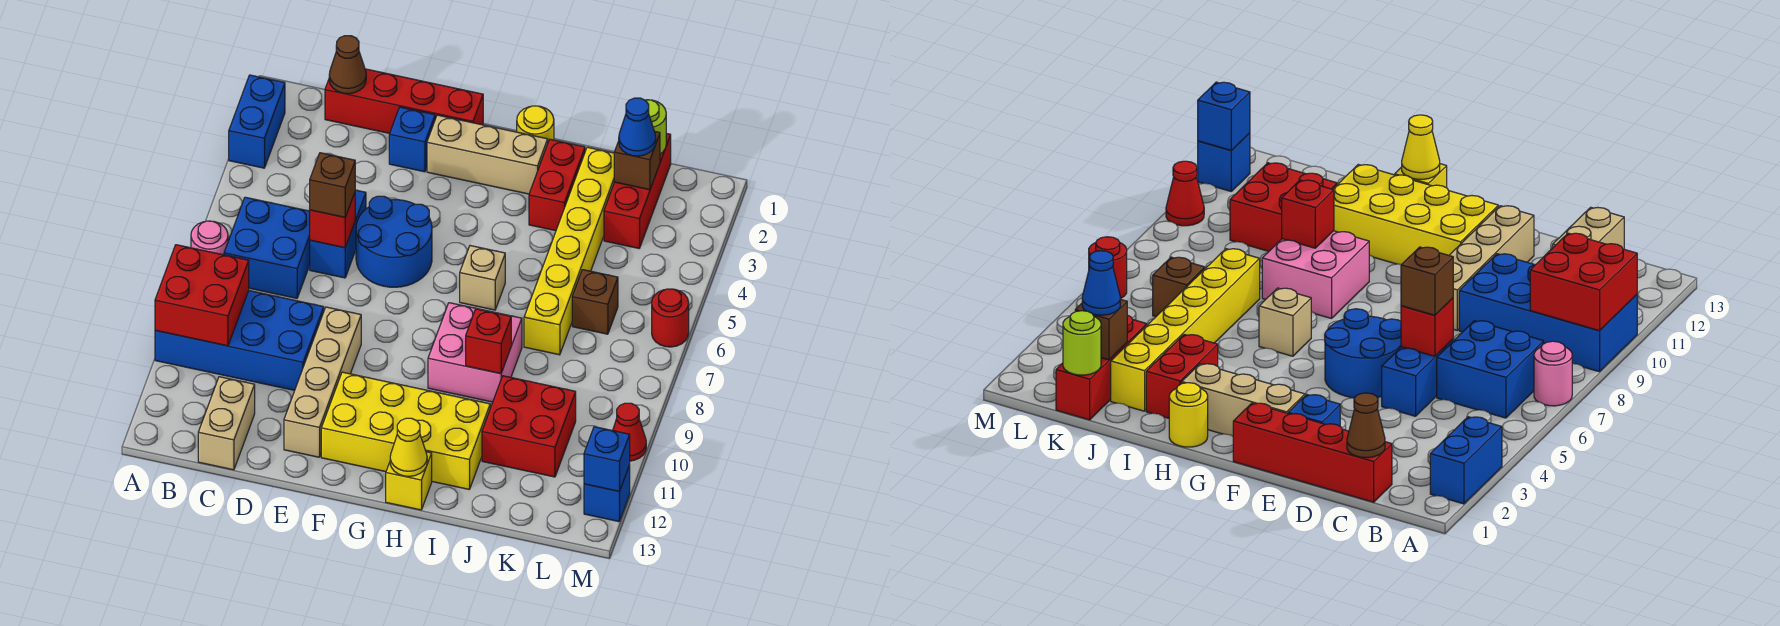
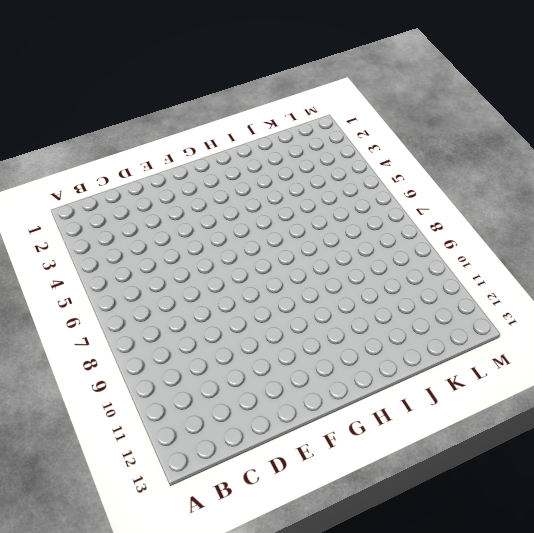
none -> blue 1x2 brick [229,75,285,168]
none -> pink 1x1 round brick [191,221,228,255]
none -> blue 2x4 brick [155,291,324,390]
none -> blue 2x2 brick [224,197,310,298]

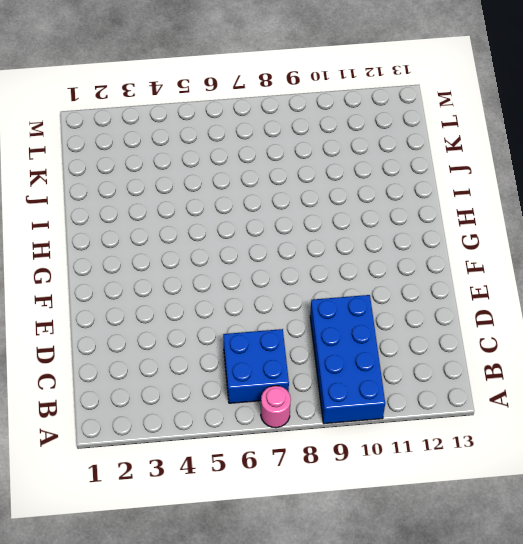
none -> blue 1x2 brick [229,75,285,168]
none -> red 1x4 brick [325,69,483,133]
none -> tan 1x2 brick [198,377,255,470]
none -> blue 1x2 brick [310,190,366,278]

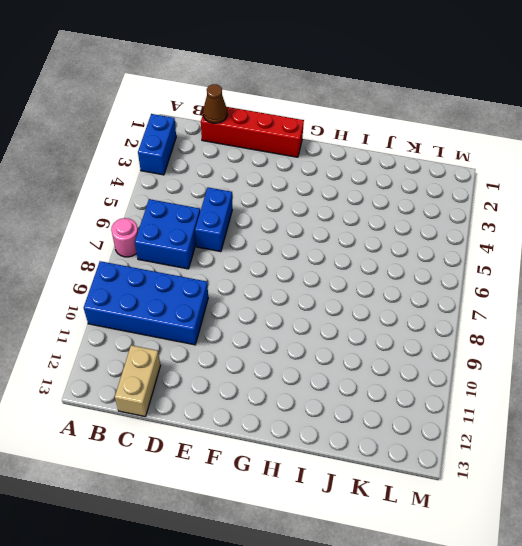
none -> blue 1x1 brick [389,107,435,172]
none -> blue 2x2 round brick [356,196,432,287]
none -> tan 1x4 brick [284,307,361,457]
none -> tan 1x3 brick [427,115,548,194]

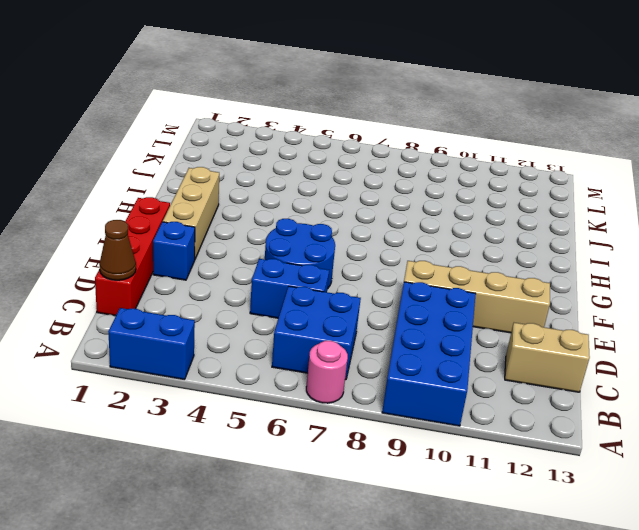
none -> yellow 2x4 brick [321,372,490,489]
none -> yellow 1x1 round brick [517,106,554,142]
none -> tan 1x1 brick [460,246,505,310]
none -> pink 2x2 brick [428,303,522,402]

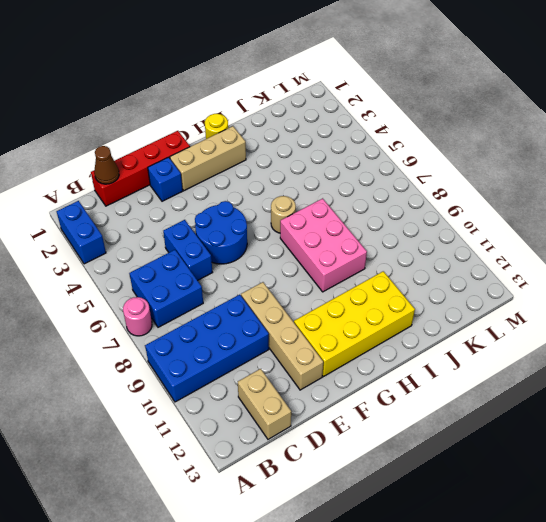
tan 1x1 round brick [271,196,296,233] -> tan 1x1 brick [460,246,505,310]
pink 2x3 brick [280,198,367,292] -> pink 2x2 brick [428,303,522,402]
none -> yellow 1x1 brick [386,452,432,510]
none -> red 1x2 brick [529,139,585,231]
none -> yellow 1x6 brick [524,147,614,355]
none -> red 2x2 brick [482,376,576,477]

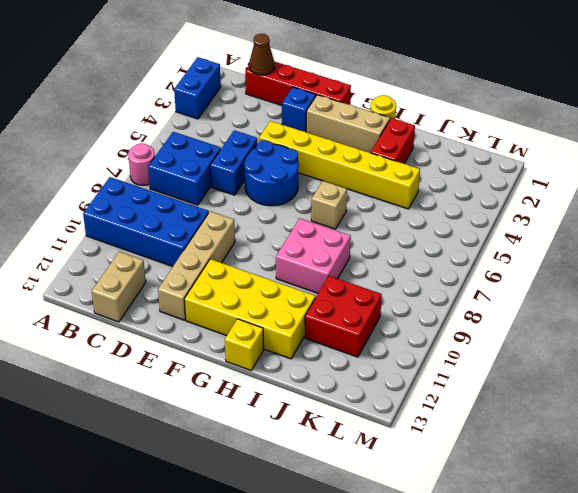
yellow 1x6 brick [259,121,420,209] -> yellow 1x6 brick turned to [524,147,614,355]
none -> red 1x3 brick [604,133,671,248]
none -> brown 1x1 brick [572,270,618,334]
none -> red 1x1 round brick [652,289,689,347]
none -> red 1x1 cone [613,403,646,461]

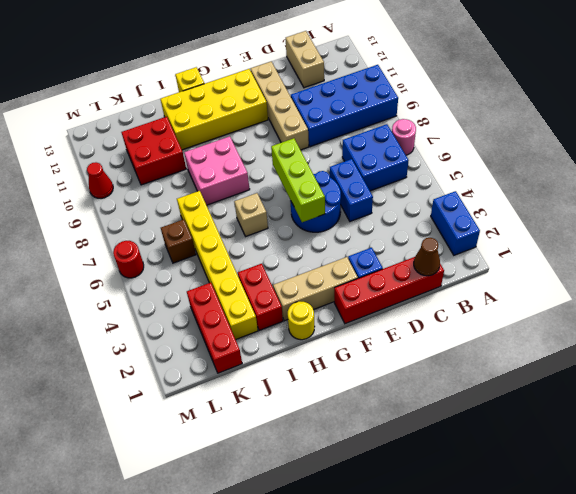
lime 1x3 brick [271,138,325,222] -> none
none -> blue 1x1 brick [584,465,630,522]
none -> red 2x2 brick [155,245,249,346]
none -> red 1x1 brick [310,193,355,248]
none -> yellow 1x1 cone [390,418,427,476]

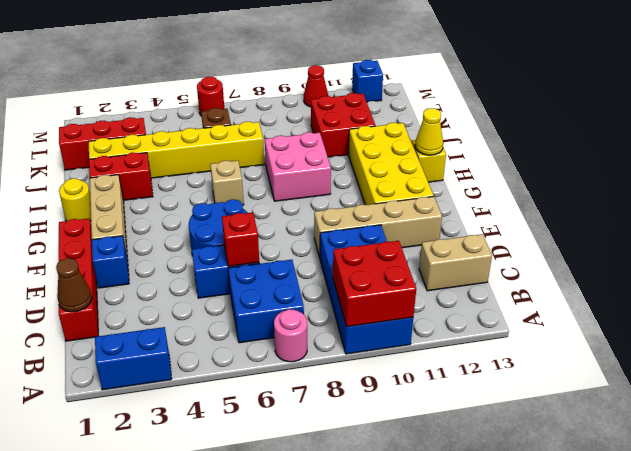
none -> red 1x1 brick [466,309,511,374]
none -> lime 1x1 round brick [646,100,666,154]
none -> brown 1x1 brick [614,132,660,190]
none -> blue 1x1 brick [584,427,630,491]

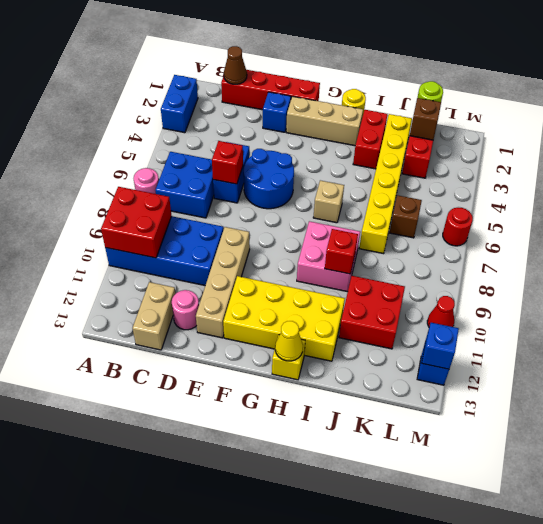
pink 1x1 round brick [172,290,199,330] -> none
none -> brown 1x1 brick [310,153,355,217]
none -> blue 1x1 cone [619,98,656,156]

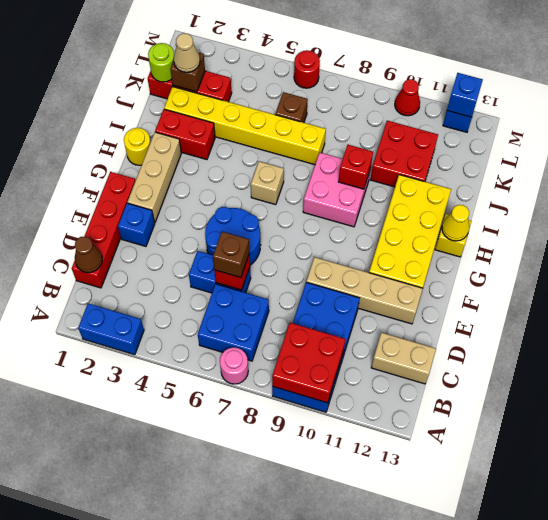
tan 1x1 cone [174,33,200,72] -> blue 1x1 cone [619,98,656,156]

